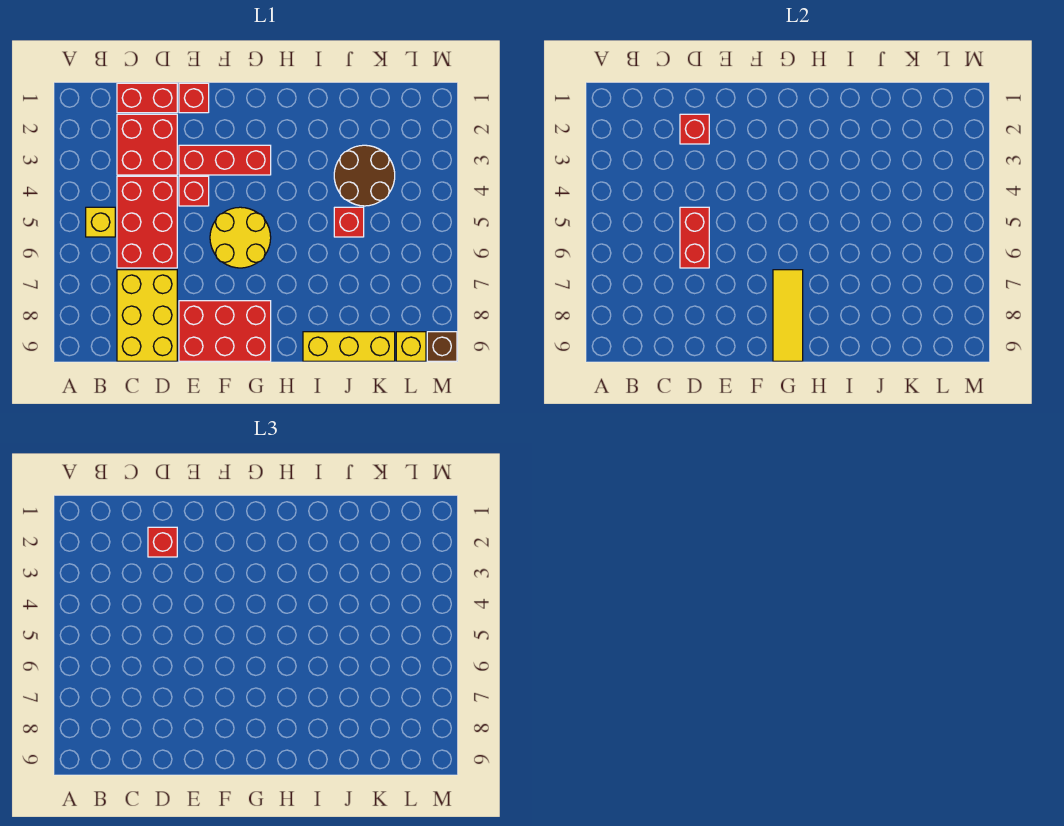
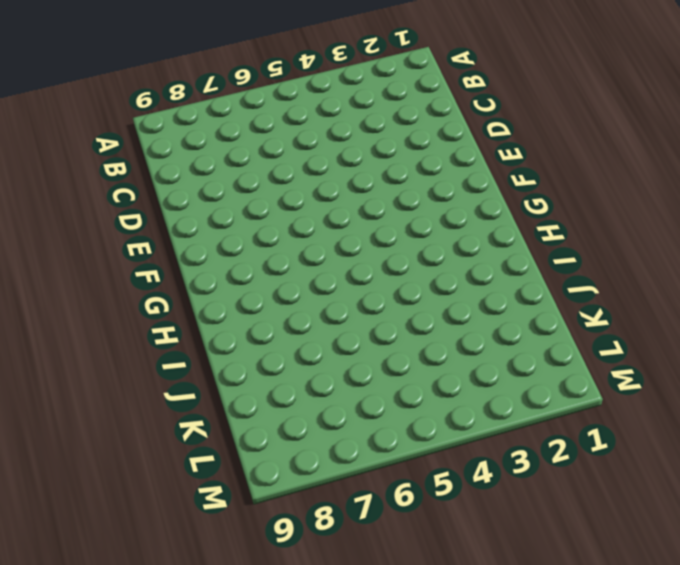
none -> yellow 1x1 brick [86,207,115,237]
none -> red 1x2 brick [117,83,177,113]
none -> red 2x2 brick [117,114,177,175]

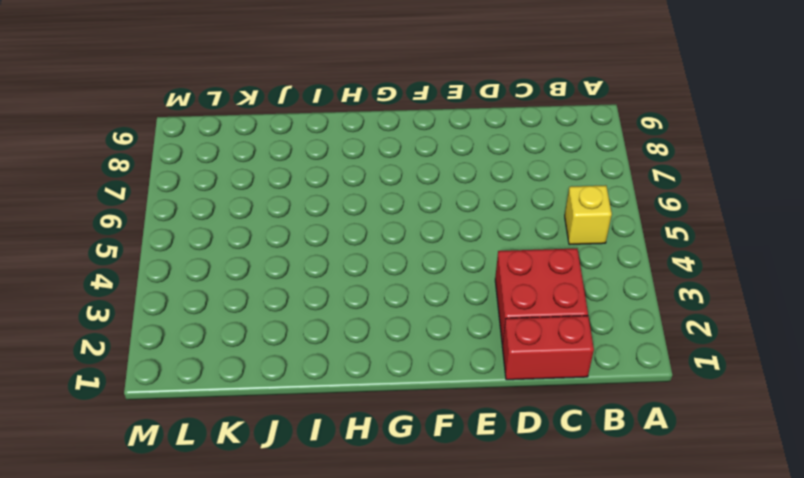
none -> red 2x3 brick [117,176,177,268]
none -> yellow 2x3 brick [117,270,177,361]
none -> red 1x1 brick [179,83,209,113]

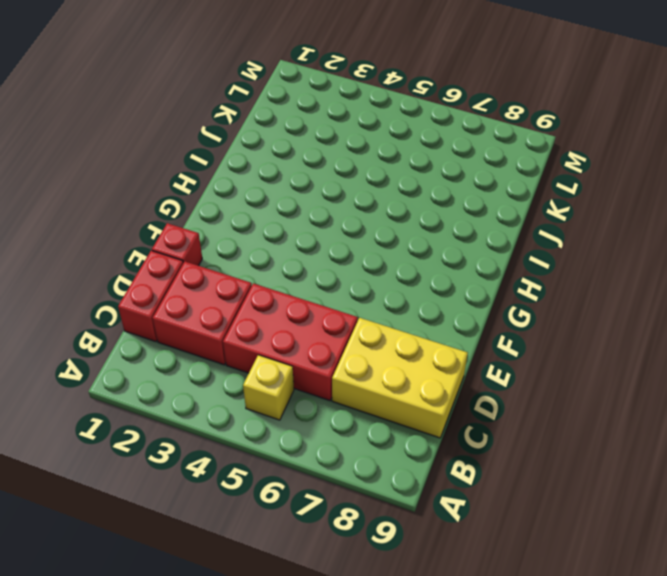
none -> red 1x3 brick [179,145,271,175]
none -> red 1x1 brick [179,176,209,206]
none -> red 2x3 brick [179,301,271,361]

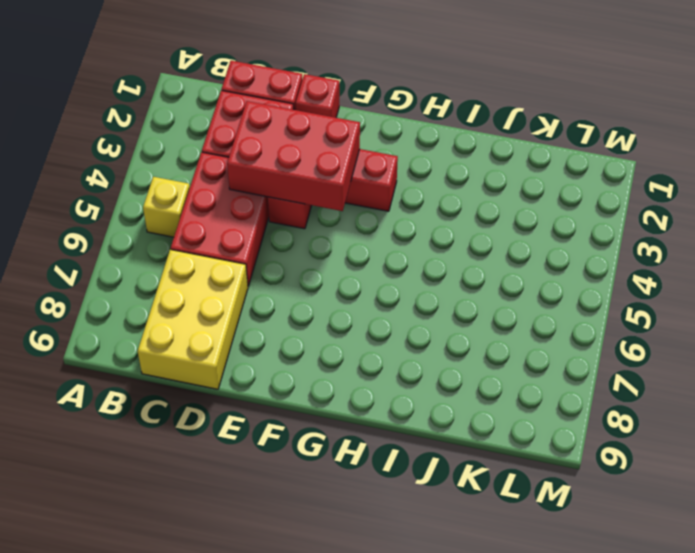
red 2x3 brick [227,101,360,211] -> red 2x3 brick moved to [179,301,271,361]
none -> yellow 2x2 round brick [210,207,271,268]
none -> yellow 1x3 brick [303,332,395,361]
none -> brown 2x2 round brick [334,145,395,206]

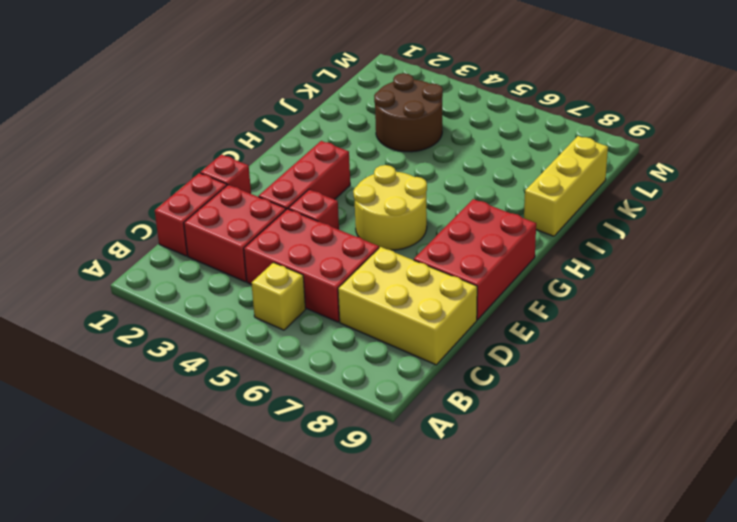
none -> red 1x1 brick [334,207,364,237]
none -> yellow 1x1 brick [396,332,426,361]
none -> brown 1x1 brick [427,332,457,361]

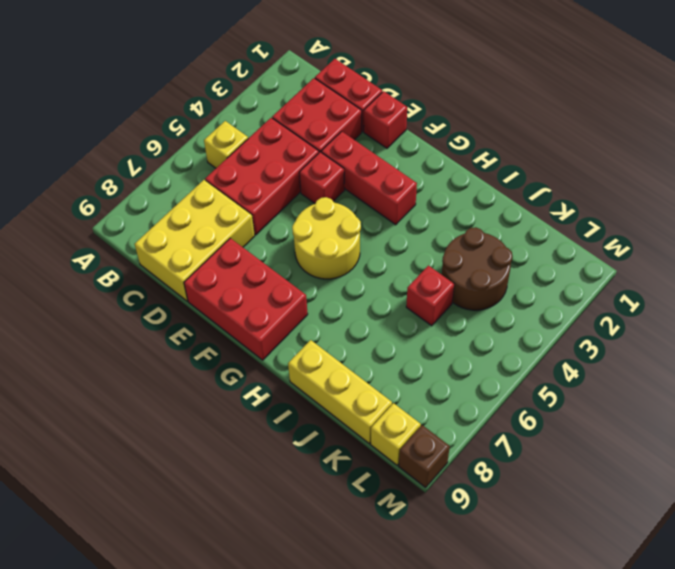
none -> red 1x1 brick [680,114,709,144]
none -> red 1x2 brick [680,207,709,268]
none -> yellow 1x3 tile [773,270,803,361]

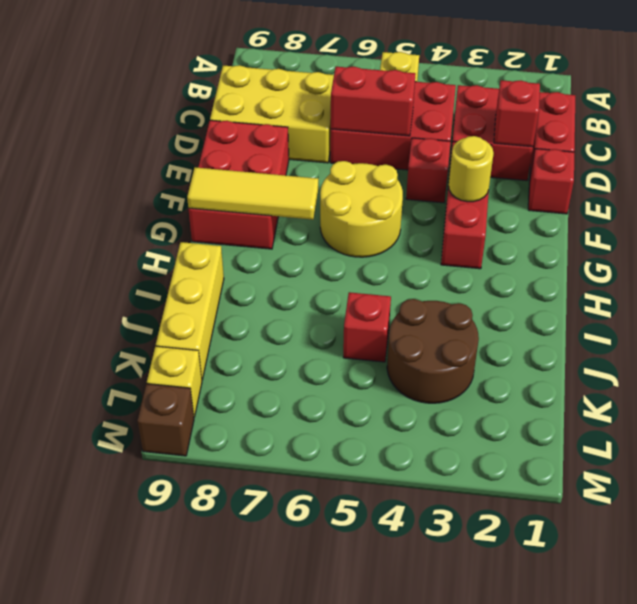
yellow 1x1 round brick [449,136,494,202] -> none
none -> red 1x1 brick [148,527,177,557]

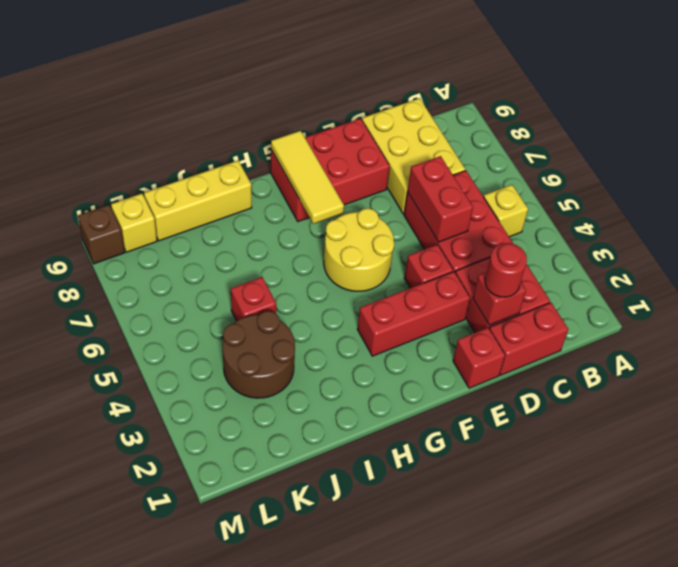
red 1x1 round brick [485,243,527,297] -> red 1x1 brick [148,527,177,557]

